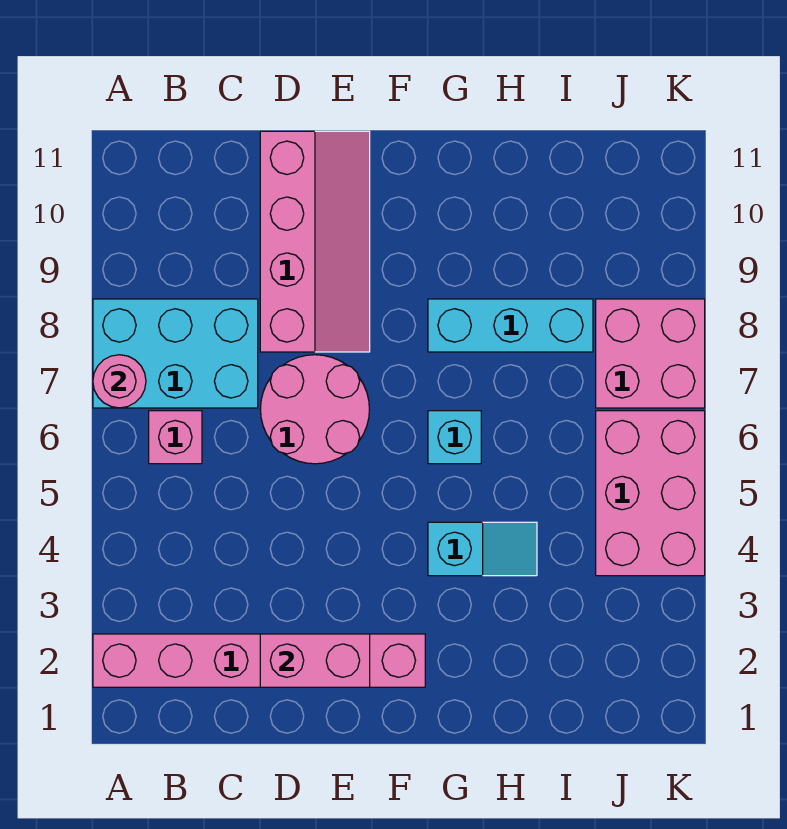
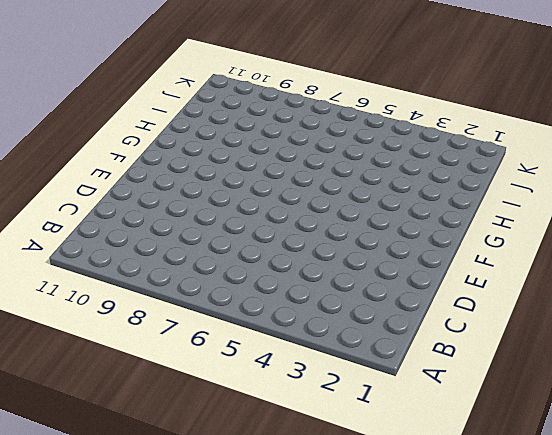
none -> pink 1x6 brick [93,634,425,687]
none -> cyan 2x3 brick [93,299,258,408]
none -> pink 1x1 brick [149,411,202,464]

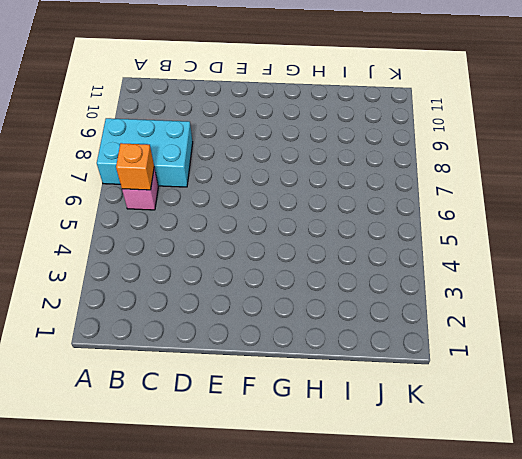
orange 1x1 brick [116,143,154,190] -> none
none -> pink 1x6 brick [93,634,425,687]
none -> pink 2x2 round brick [260,355,369,464]
none -> pink 2x4 slope [260,131,370,352]

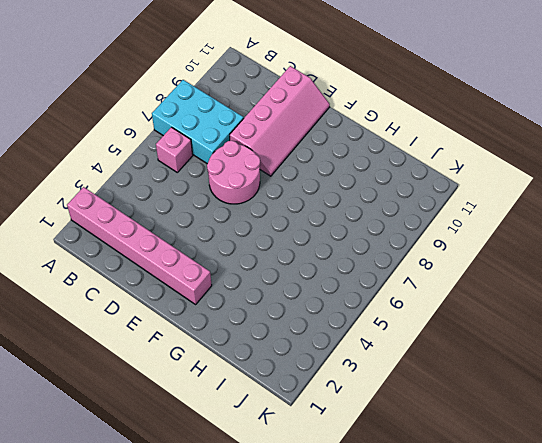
none -> cyan 1x2 slope [428,522,537,576]
none -> cyan 1x1 brick [428,411,481,464]
none -> cyan 1x3 brick [428,299,593,352]

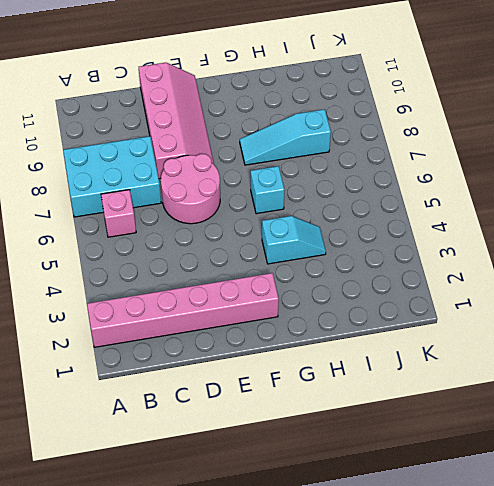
cyan 1x3 slope [240,109,331,165] -> cyan 1x3 brick [428,299,593,352]
none -> pink 2x3 brick [596,411,705,576]
none -> pink 2x2 brick [596,299,705,408]
none -> pink 1x1 round brick [93,355,146,408]

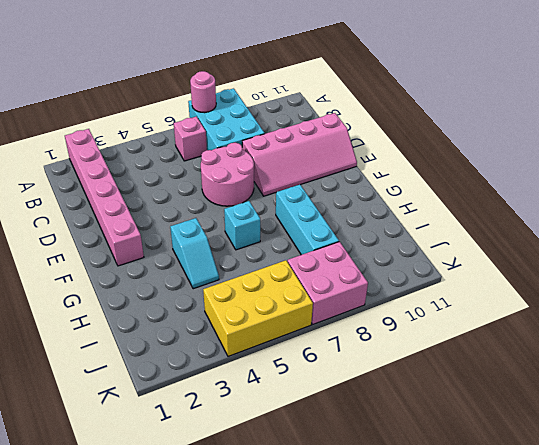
yellow 2x3 brick [203,260,313,356] -> pink 2x3 brick [596,411,705,576]
none -> pink 1x2 brick [260,634,370,687]

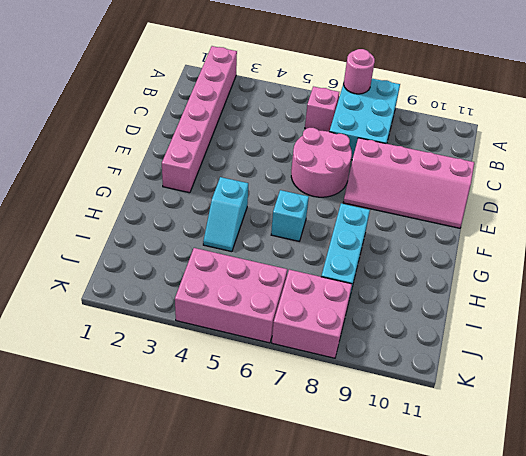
none -> pink 1x2 brick [260,634,370,687]

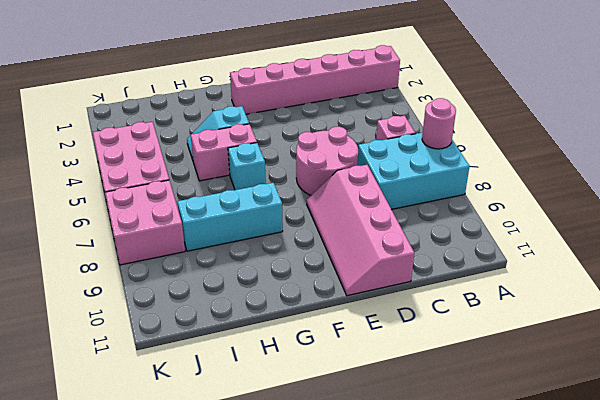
pink 1x2 brick [191,124,257,181] -> pink 1x2 brick moved to [260,634,370,687]

